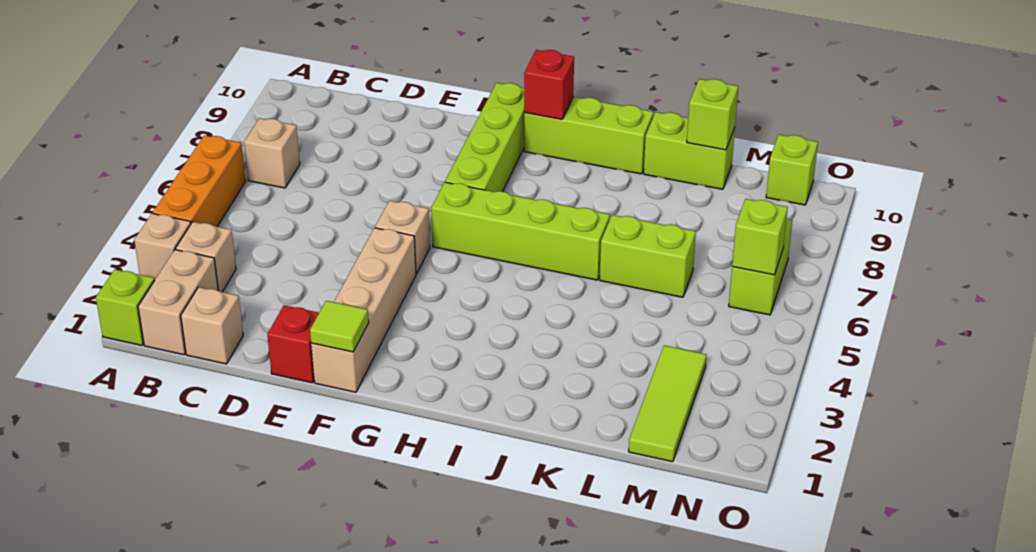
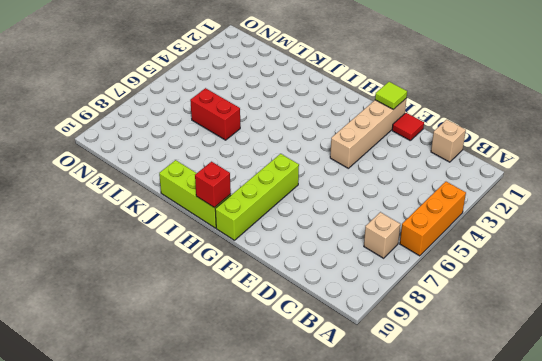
red 1x1 tile [392,113,424,140] -> red 1x1 brick [267,305,319,383]
red 1x2 brick [190,88,240,140] -> lime 1x2 brick [600,215,696,297]
none -> lime 1x1 brick [96,269,155,345]
none -> tan 1x1 brick [134,214,191,280]
none -> tan 1x2 brick [138,250,218,355]

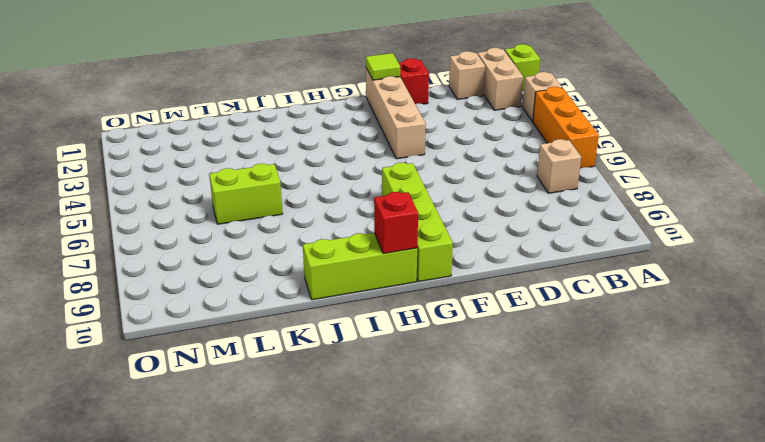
none -> tan 1x1 brick [176,222,236,292]
none -> tan 1x1 brick [375,201,430,274]
none -> lime 1x4 brick [431,182,610,280]

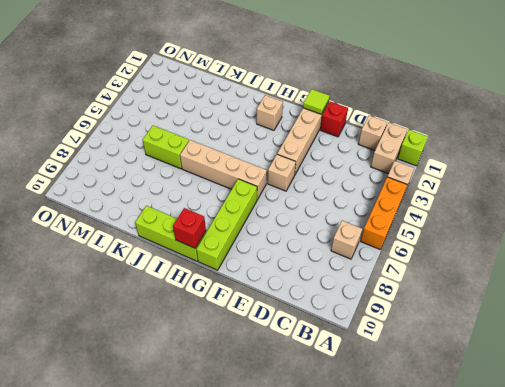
tan 1x4 brick [180,140,267,200] -> lime 1x4 brick [431,182,610,280]
tan 1x1 brick [257,95,283,130] -> tan 1x1 brick moved to [176,222,236,292]
none -> lime 1x2 brick [644,112,735,189]
none -> lime 1x3 tile [629,345,706,462]
none -> lime 1x2 brick [729,219,792,315]

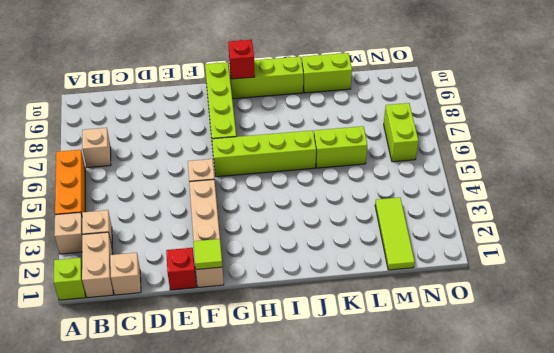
none -> lime 1x1 brick [766,135,818,205]
none -> lime 1x1 brick [687,79,738,150]
none -> lime 1x1 brick [732,199,788,275]

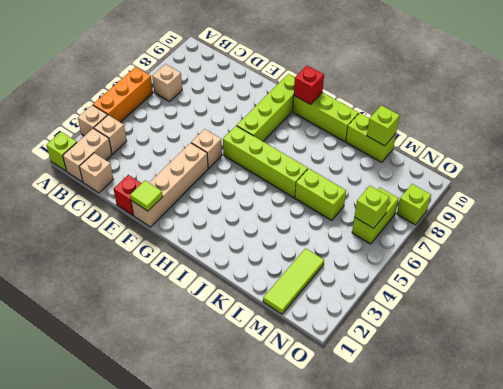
lime 1x1 brick [397,184,431,225] -> lime 1x1 brick moved to [766,135,818,205]

